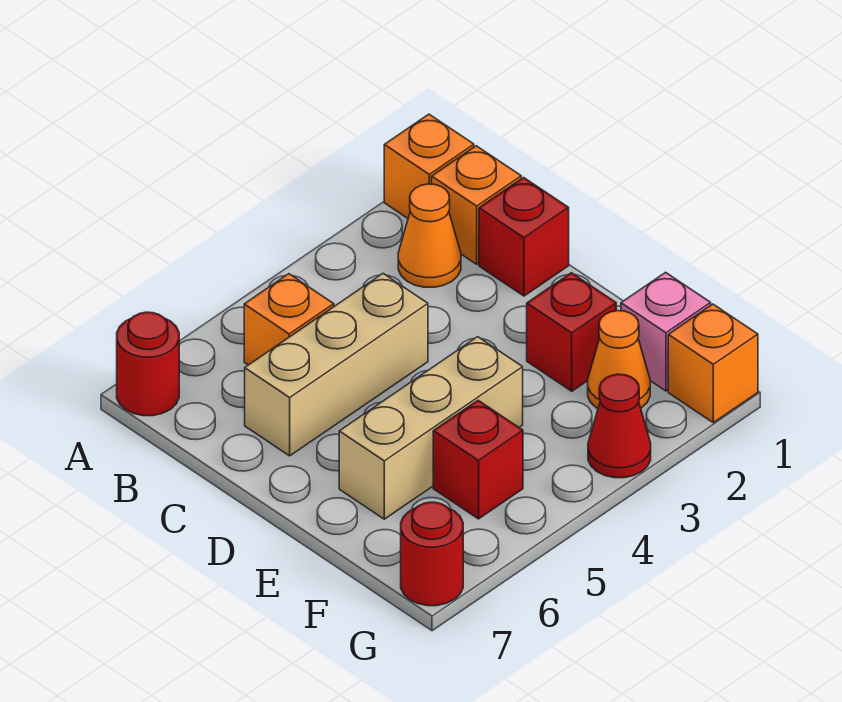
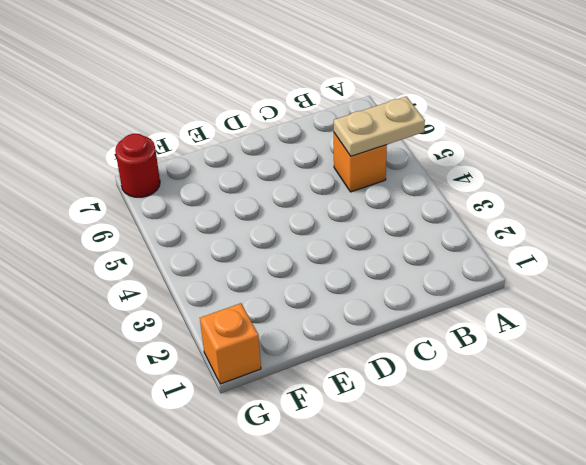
tan 1x2 plate [334,96,425,156] -> none
none -> orange 1x1 brick [384,114,474,218]
none -> red 1x1 round brick [117,312,179,416]
none -> orange 1x1 brick [432,146,521,264]

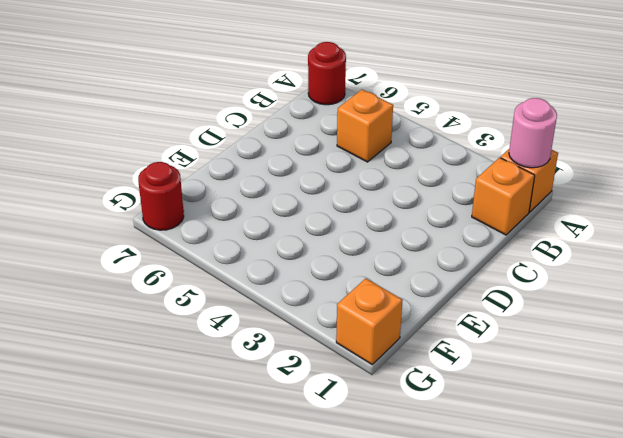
pink 1x1 round brick [509,98,557,168] -> none
none -> orange 1x1 cone [398,184,461,287]
none -> red 1x1 brick [479,178,569,296]
none -> tan 1x3 brick [245,274,428,456]

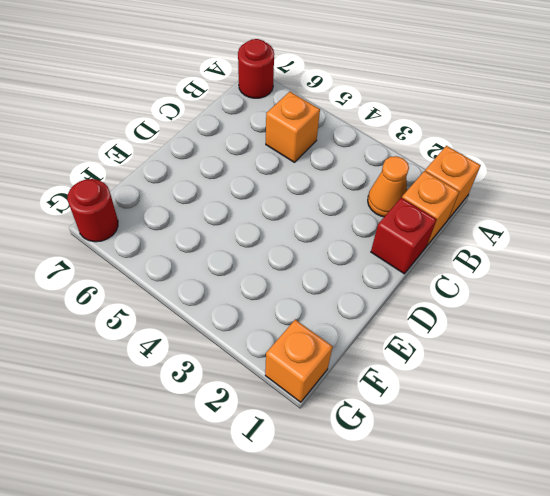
none -> tan 1x3 brick [245,274,428,456]
none -> red 1x1 brick [527,273,616,391]
none -> tan 1x3 brick [339,337,523,519]

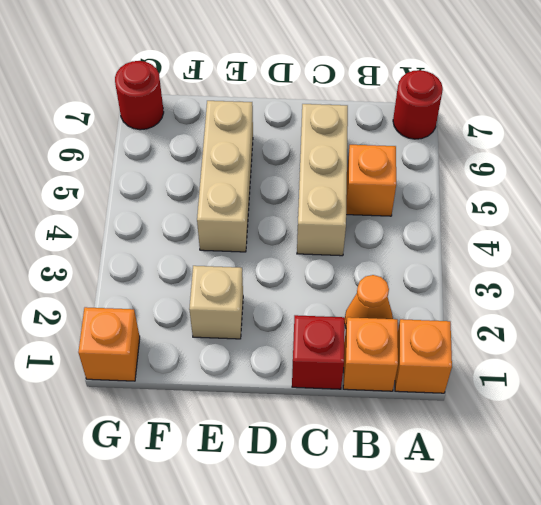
tan 1x1 brick [189,266,243,339] -> red 1x1 brick [527,273,616,391]
none -> pink 1x1 brick [621,272,711,391]
none -> orange 1x1 cone [588,311,650,409]
none -> red 1x1 brick [433,400,523,519]

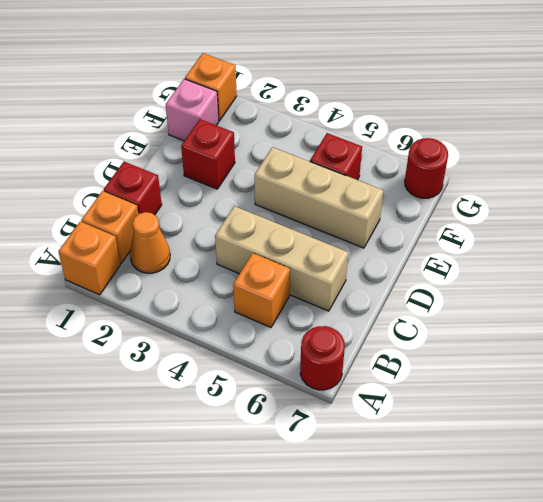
none -> orange 1x1 cone [588,311,650,409]
none -> red 1x1 cone [588,374,651,478]

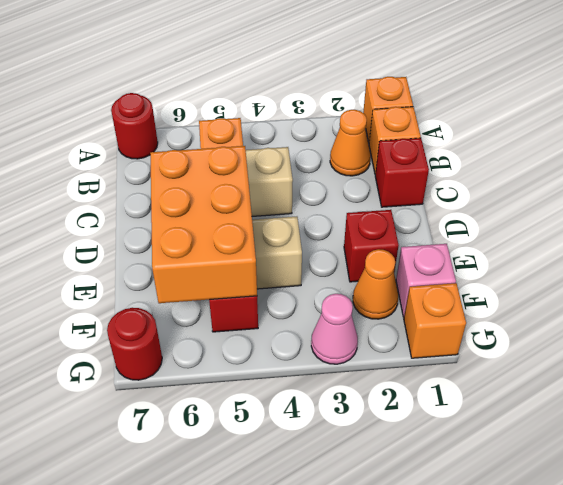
orange 2x3 brick [150,146,257,303] -> none
pink 1x1 cone [311,294,358,364] -> red 1x1 cone [588,374,651,478]

